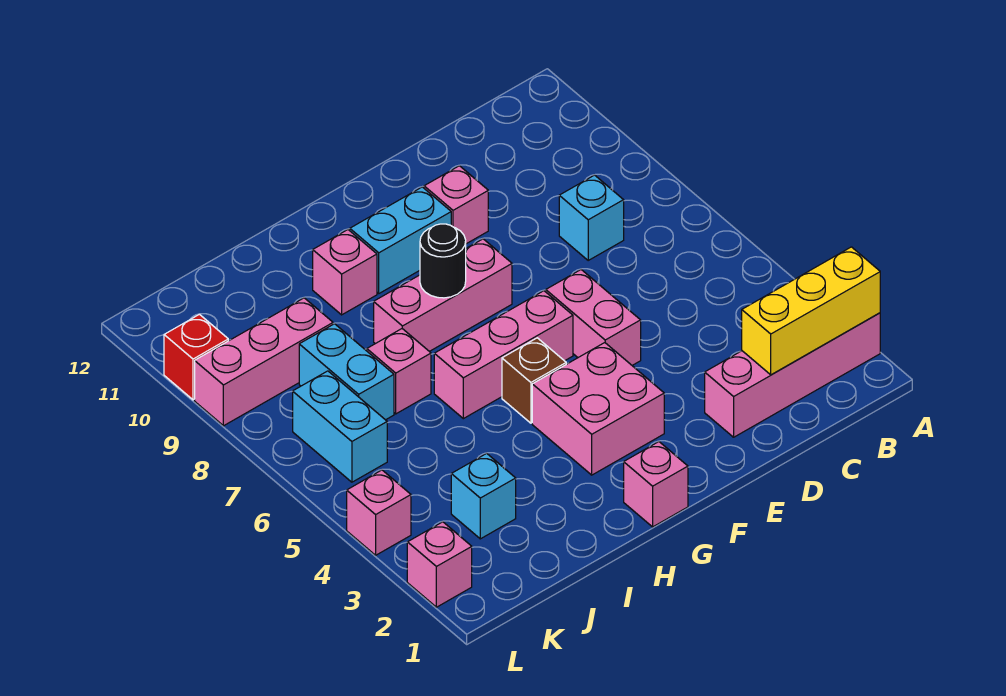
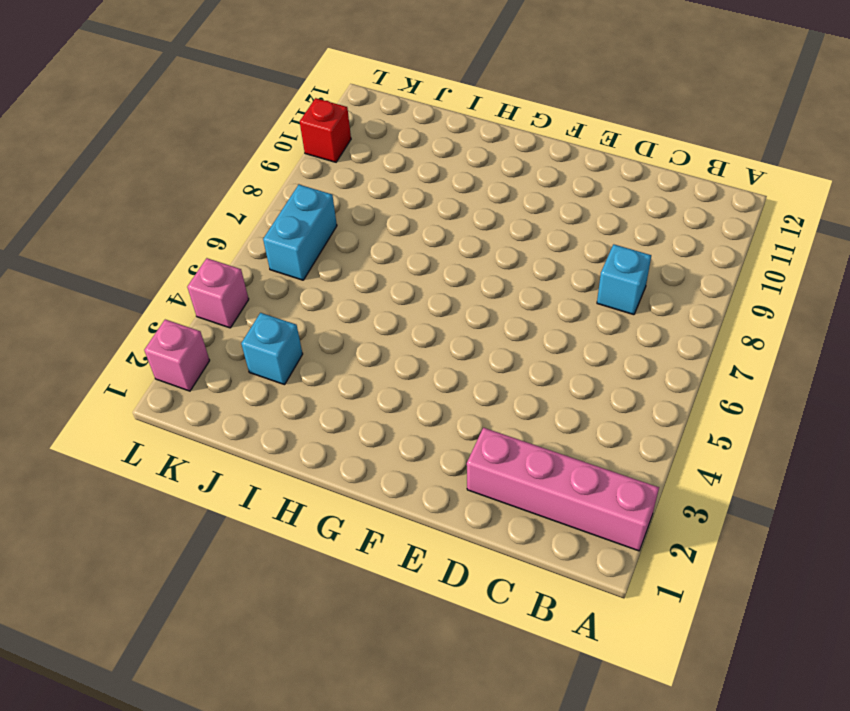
none -> pink 1x2 brick [546,270,641,365]
none -> pink 1x1 brick [424,166,488,244]
none -> pink 2x2 brick [532,343,664,475]

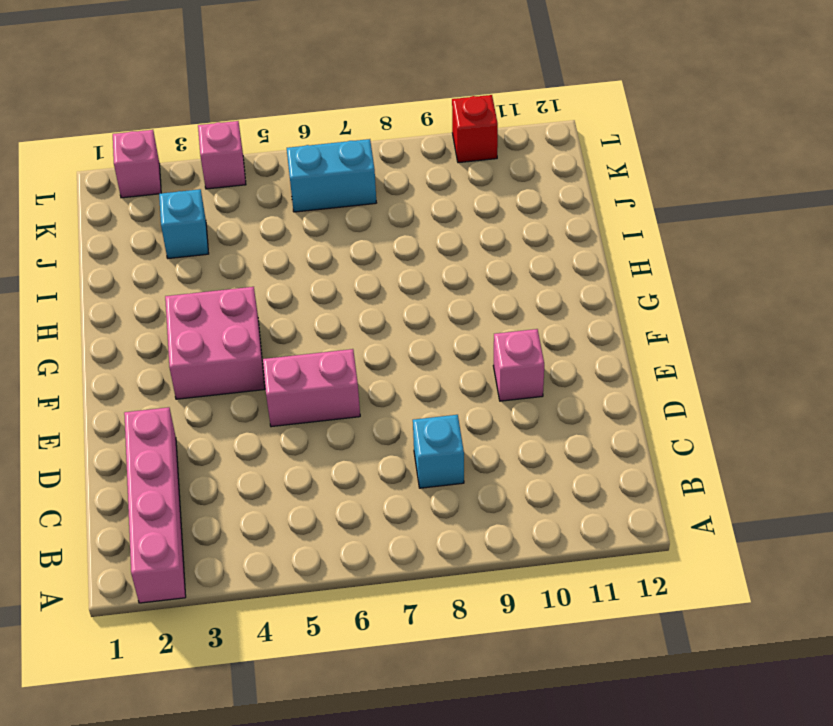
none -> pink 1x3 brick [434,291,573,419]
none -> pink 1x3 brick [374,239,512,351]
none -> cyan 1x2 brick [350,187,451,293]

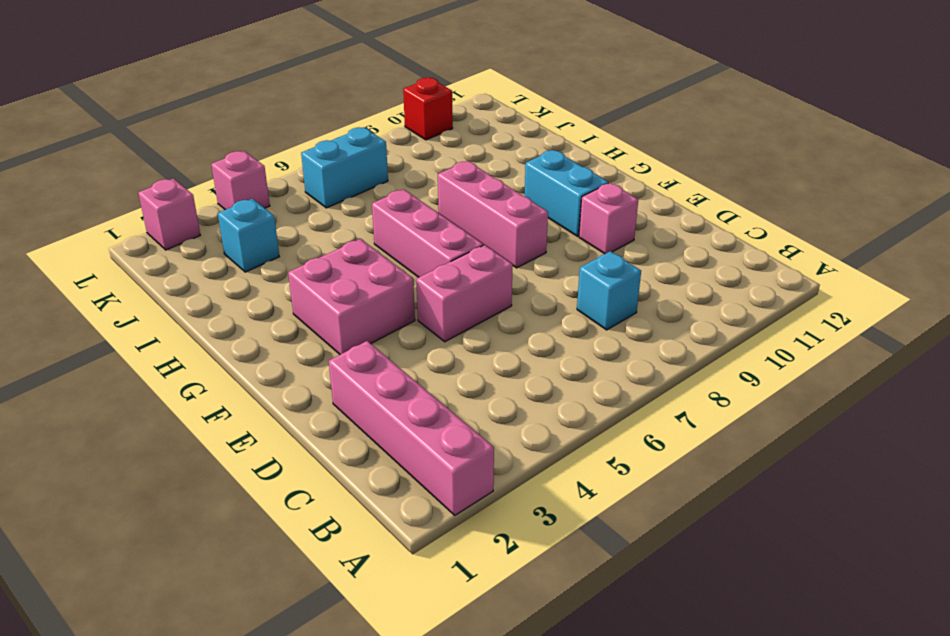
none -> pink 1x1 brick [624,442,688,527]
none -> brown 1x1 brick [502,338,566,423]
none -> pink 1x1 brick [313,230,377,315]

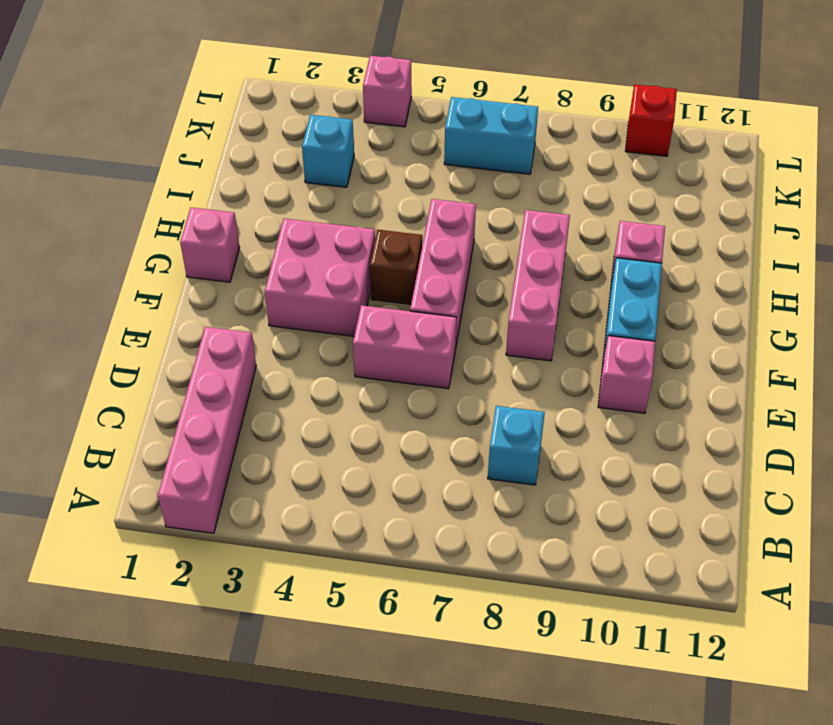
none -> pink 1x1 brick [367,329,431,414]
none -> cyan 1x2 brick [299,324,394,420]
none -> pink 1x3 brick [195,298,333,426]

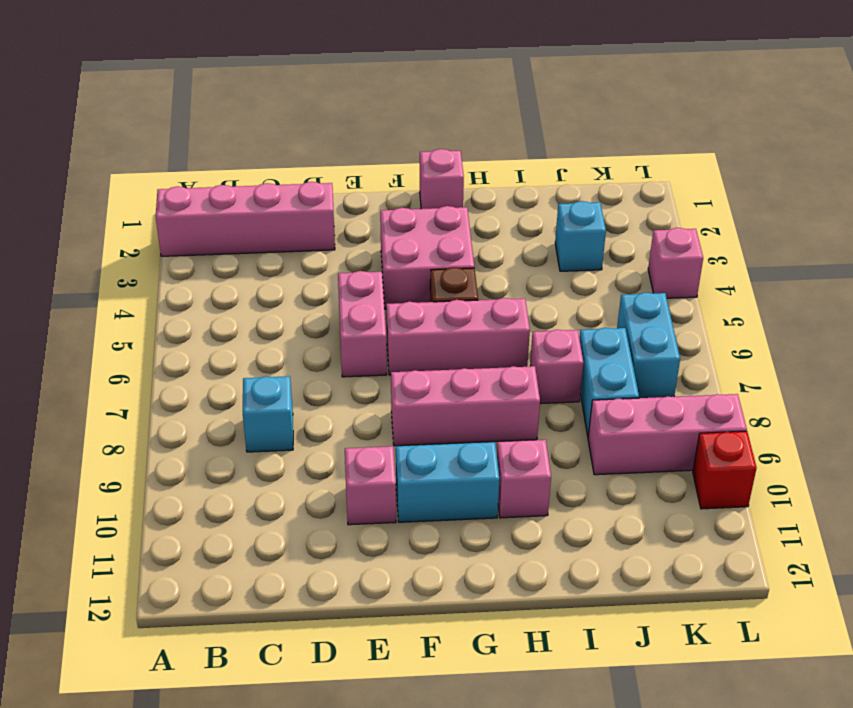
none -> pink 1x1 brick [407,522,472,607]
none -> yellow 1x3 brick [742,247,880,375]
none -> black 1x1 round brick [420,224,466,298]

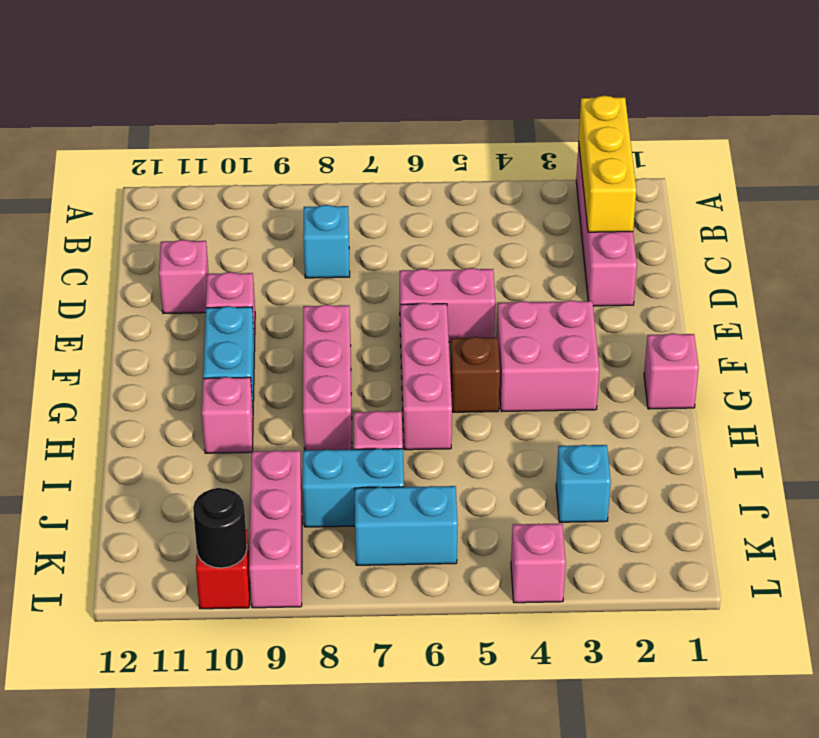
pink 1x1 brick [159,240,208,313] -> pink 1x1 brick moved to [407,522,472,607]
black 1x1 round brick [193,488,247,568] -> black 1x1 round brick moved to [420,224,466,298]

